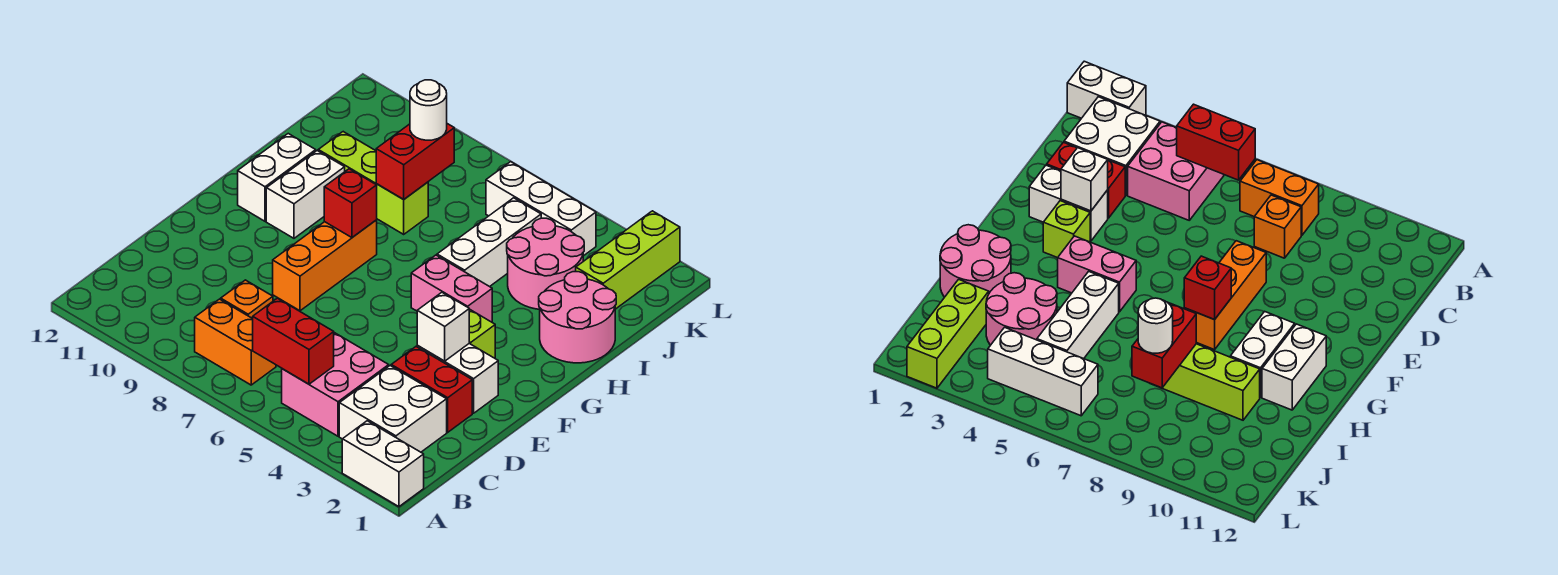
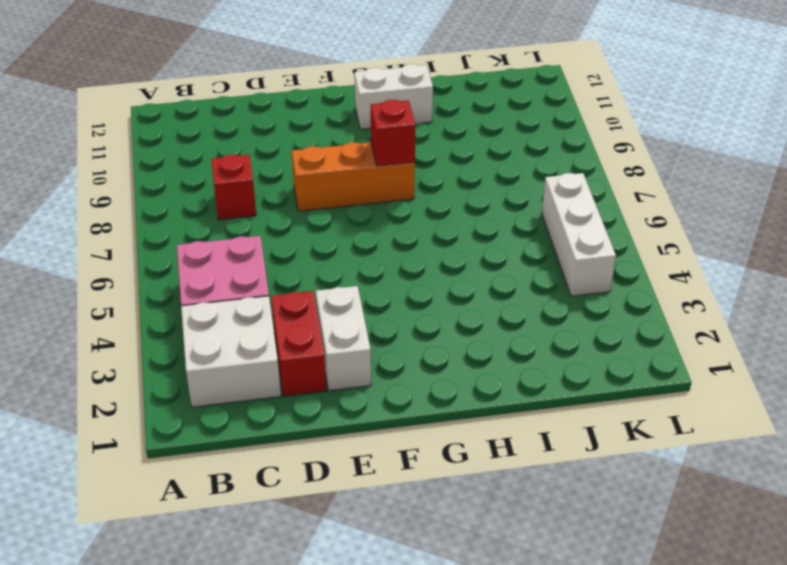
red 1x1 brick [211,155,256,220] -> orange 1x1 brick [221,280,273,319]
none -> white 1x2 brick [342,421,424,507]
none -> orange 1x2 brick [195,299,276,385]
none -> lime 1x1 brick [469,309,495,358]

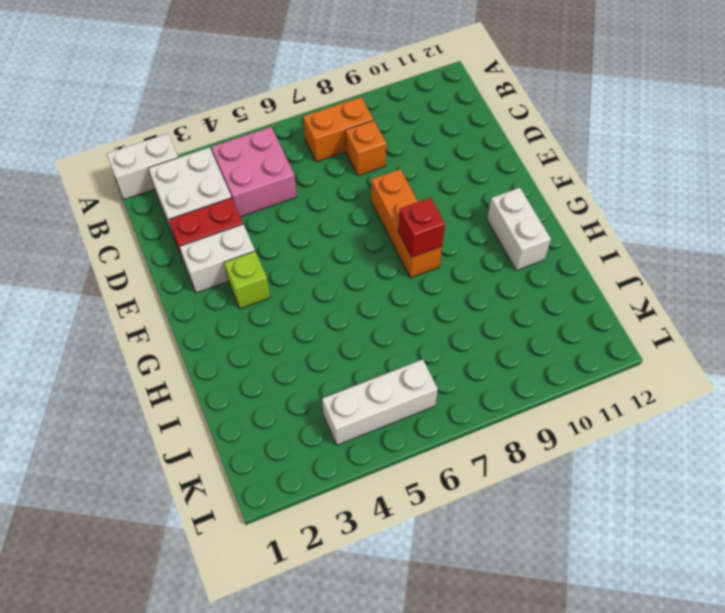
none -> pink 1x2 brick [411,255,492,322]
none -> white 1x2 brick [266,151,345,238]
none -> pink 2x2 round brick [539,272,616,363]

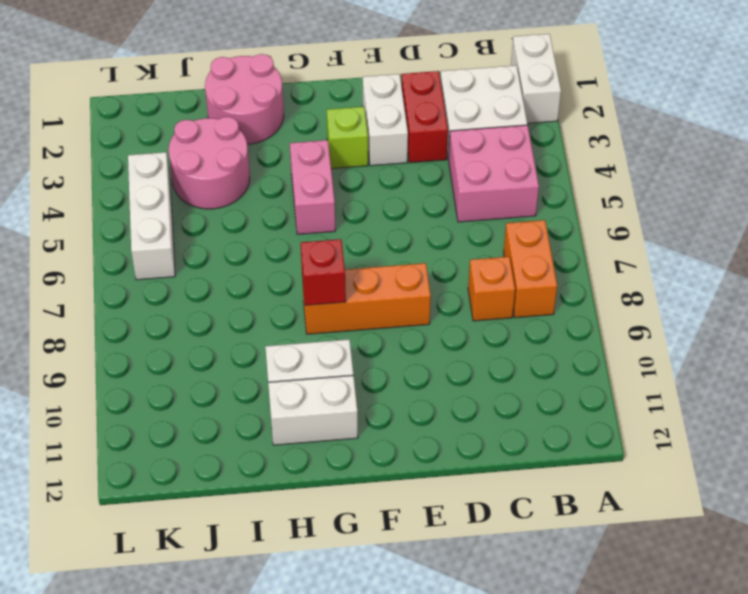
none -> white 1x3 brick [437,198,541,287]
none -> lime 1x3 brick [318,132,428,234]
none -> lime 1x3 brick [576,211,680,309]

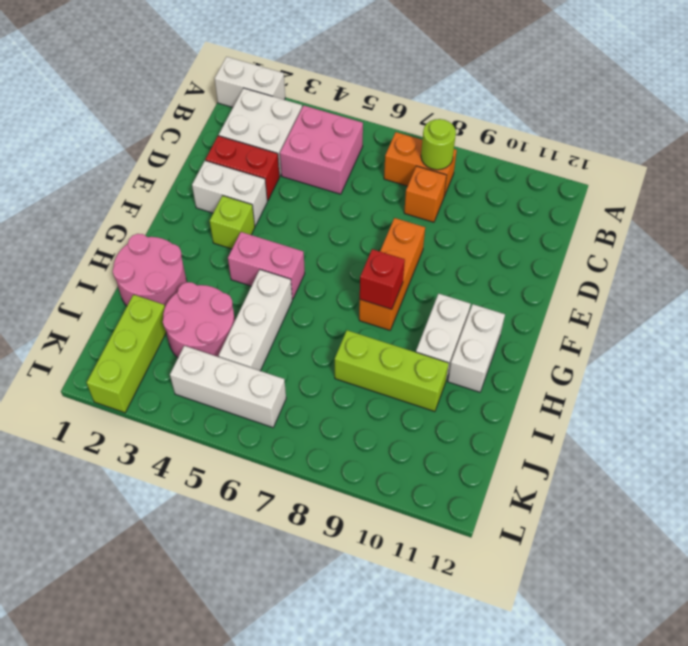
lime 1x1 round brick [421,119,456,170] -> none
none -> red 1x2 brick [253,298,334,384]
none -> white 1x1 brick [417,293,469,361]
none -> red 1x2 brick [376,124,454,199]

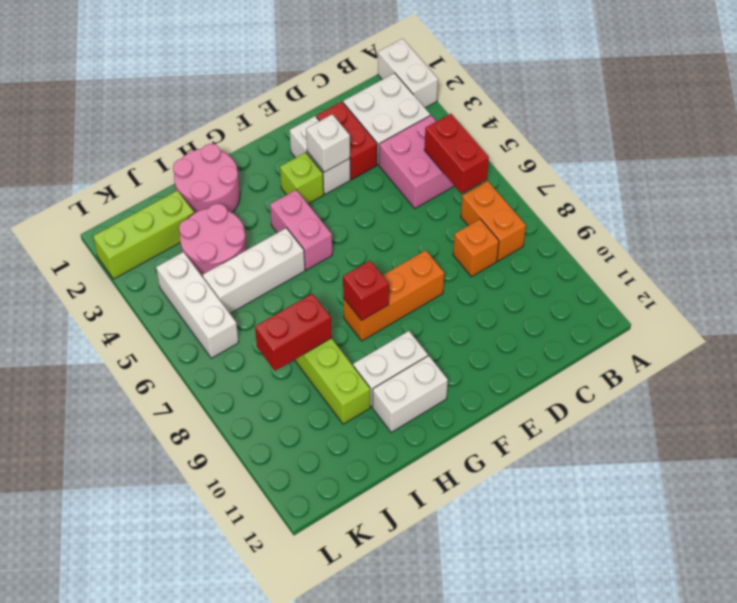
none -> white 1x1 round brick [410,80,447,140]

